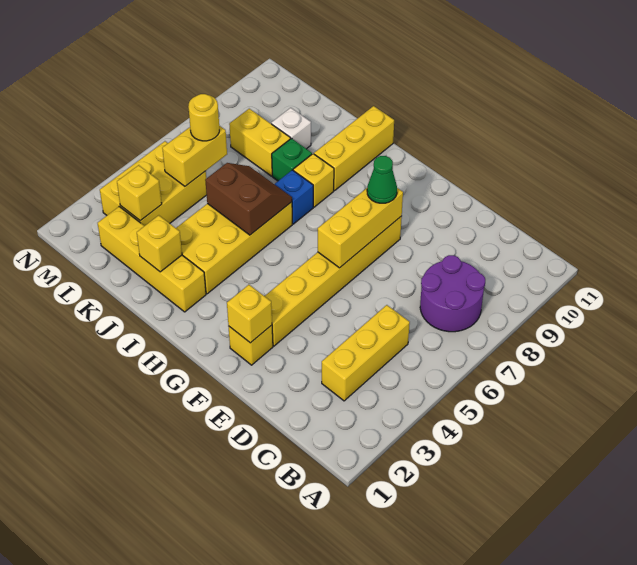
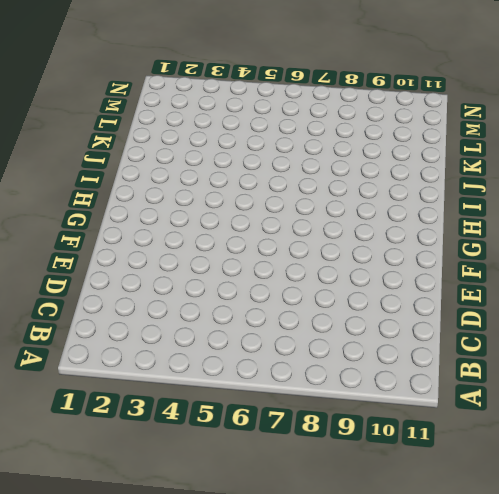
none -> purple 2x2 round brick [420,255,485,332]
none -> yellow 1x3 brick [322,305,410,401]
none -> yellow 1x1 brick [228,325,273,365]

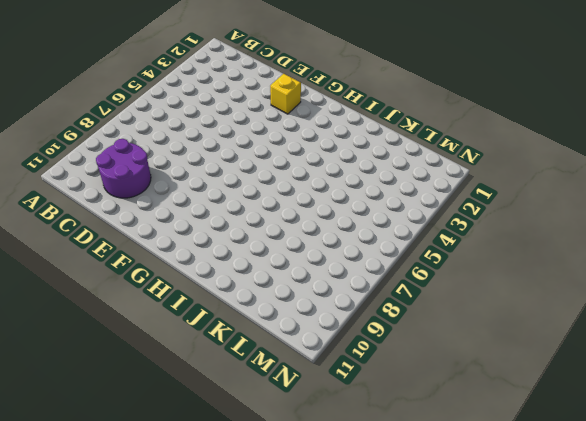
purple 2x2 round brick [96,139,151,198] -> purple 2x2 round brick moved to [420,255,485,332]
none -> yellow 1x3 brick [322,305,410,401]
none -> yellow 1x6 brick [265,216,402,346]
none -> yellow 1x4 brick [98,207,206,312]

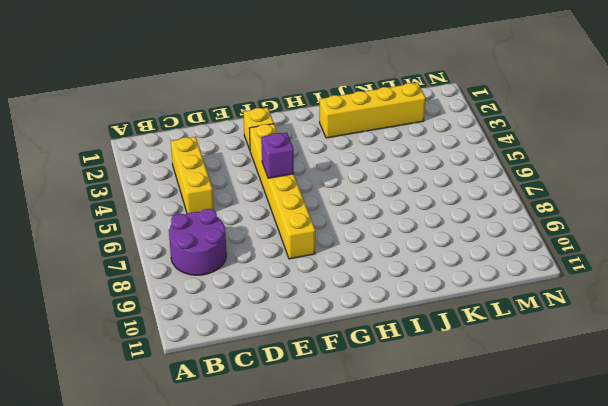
purple 1x1 brick [261,132,294,178] -> none
none -> yellow 2x4 brick [176,202,292,294]
none -> blue 1x1 brick [275,170,313,224]
none -> yellow 1x1 brick [293,154,334,207]

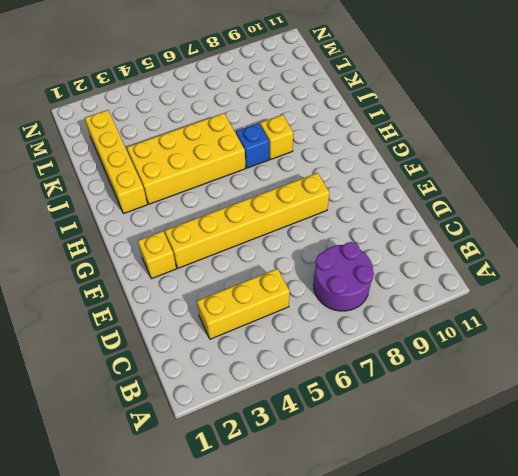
none -> yellow 1x3 brick [314,106,394,191]
none -> green 1x1 brick [272,138,312,181]
none -> yellow 1x2 brick [229,109,290,176]

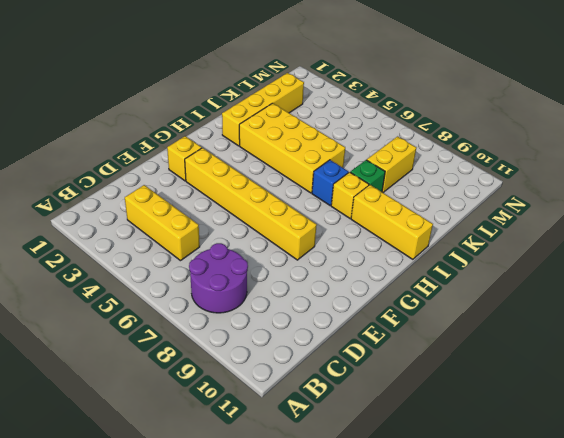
none -> white 1x1 brick [271,108,311,149]
none -> yellow 2x3 brick [100,141,207,226]
none -> yellow 1x1 brick [227,285,272,343]

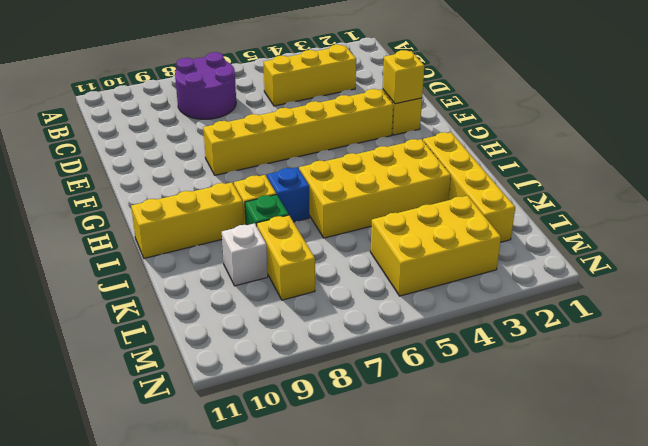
none -> yellow 1x3 brick [318,188,403,268]
none -> brown 2x2 slope [205,163,292,235]
none -> yellow 1x1 brick [137,215,182,272]

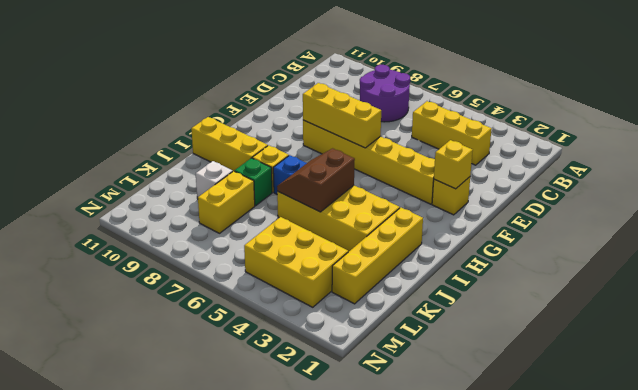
none -> yellow 1x1 brick [137,215,182,272]
none -> yellow 1x1 brick [117,165,162,221]
none -> yellow 1x2 brick [162,126,227,186]

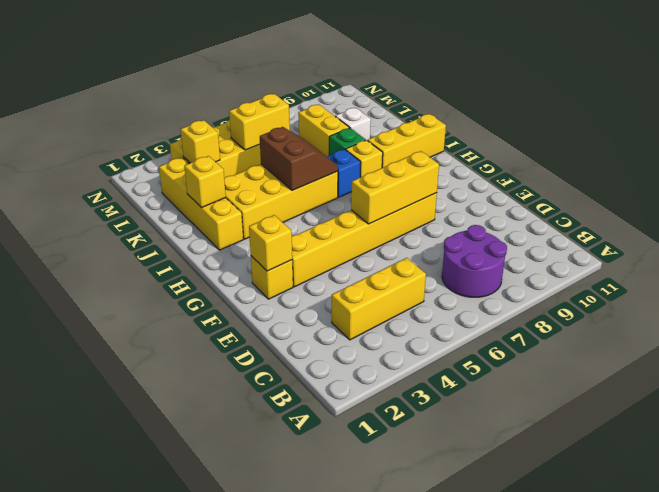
none -> green 1x1 cone [367,156,397,203]
none -> yellow 1x1 round brick [188,94,219,141]

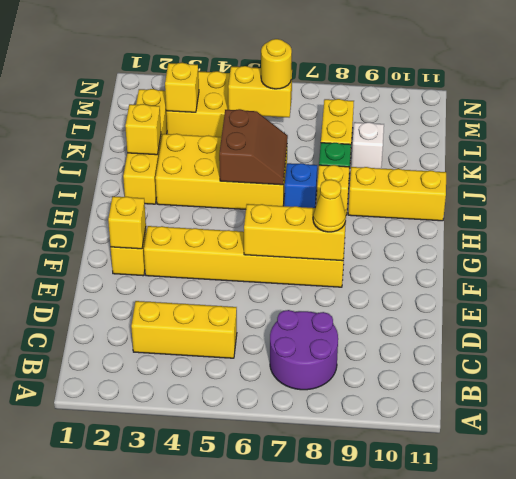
yellow 1x1 cone [313,180,346,232] -> green 1x1 cone [367,156,397,203]

